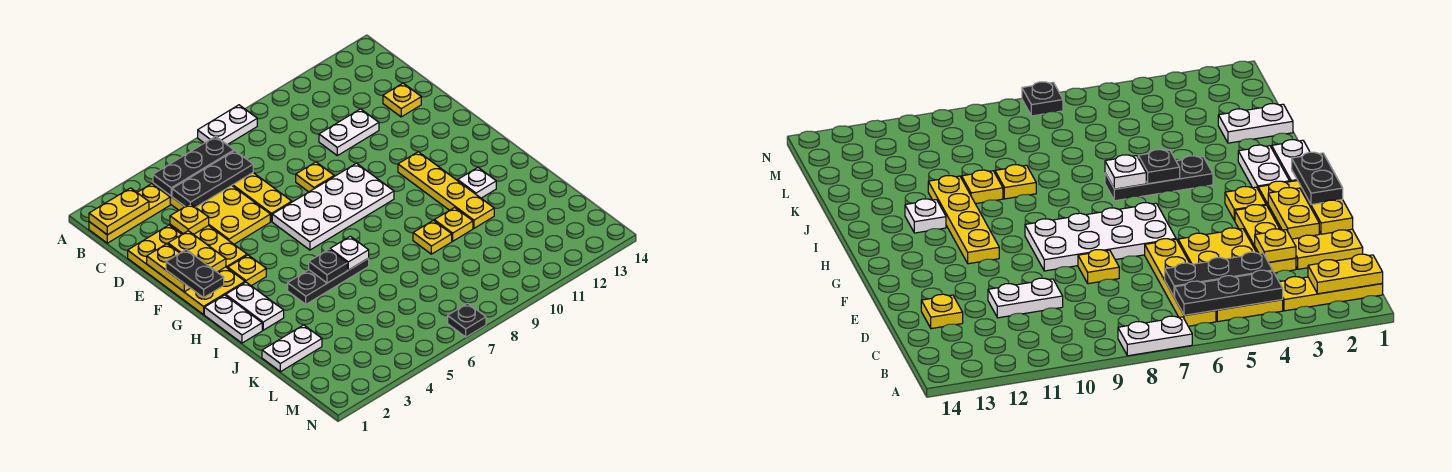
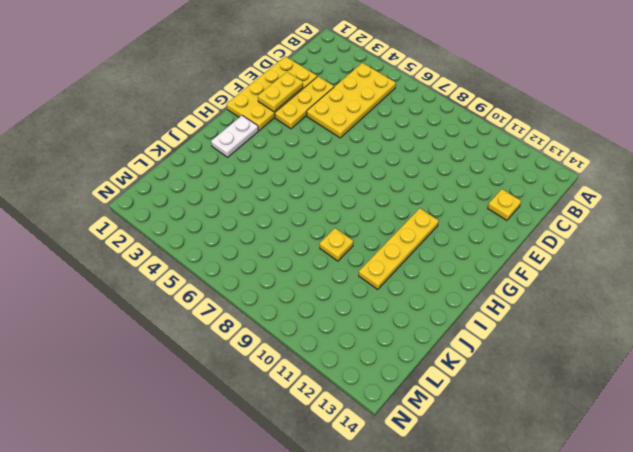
none -> white 1x2 plate [198,105,257,145]
none -> yellow 1x3 plate [89,184,170,243]
none -> yellow 1x4 plate [232,173,292,221]

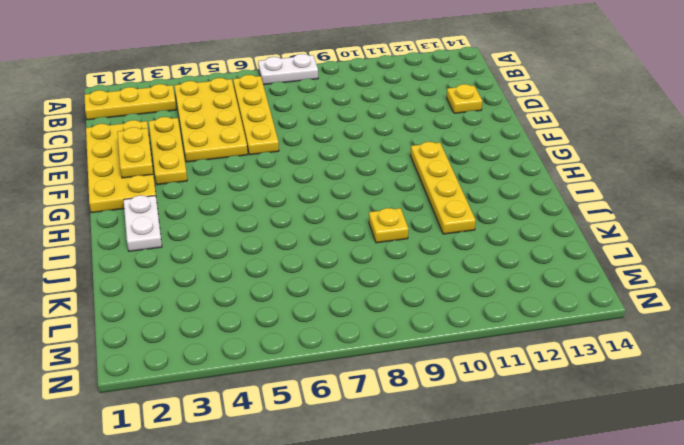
none -> white 1x2 plate [319,109,379,156]
none -> yellow 1x1 plate [296,162,334,192]
none -> white 2x4 plate [272,163,394,250]

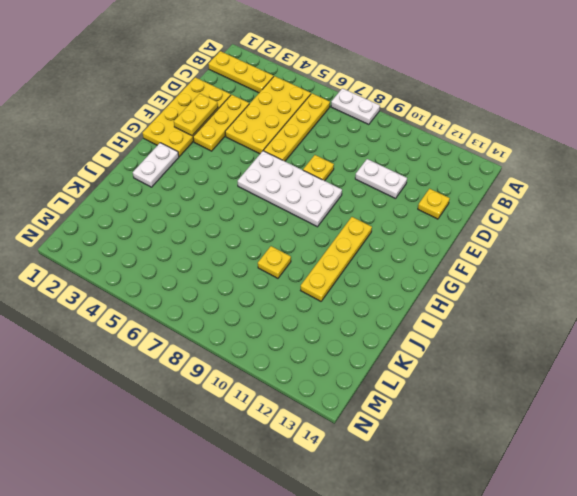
none -> yellow 1x1 plate [228,255,266,286]
none -> white 1x2 plate [204,295,262,343]
none -> black 1x3 plate [288,258,369,304]

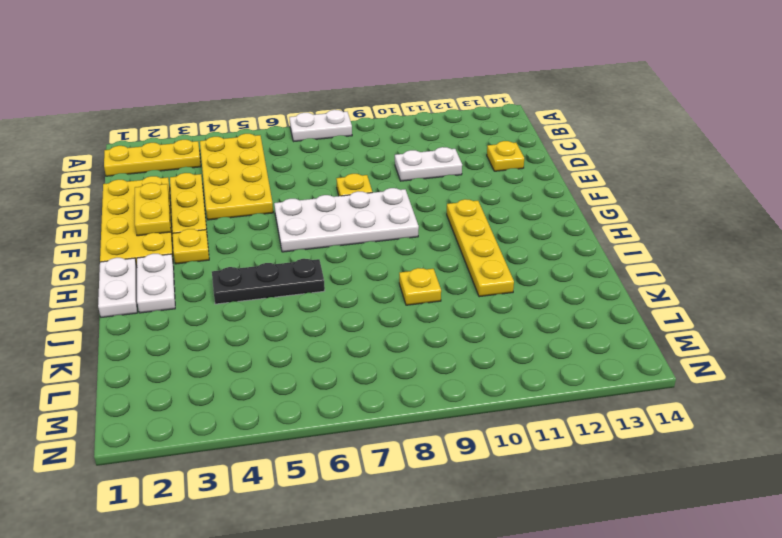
none -> yellow 1x4 plate [232,173,292,221]
none -> white 1x1 plate [458,168,496,198]
none -> yellow 1x1 plate [434,207,473,241]

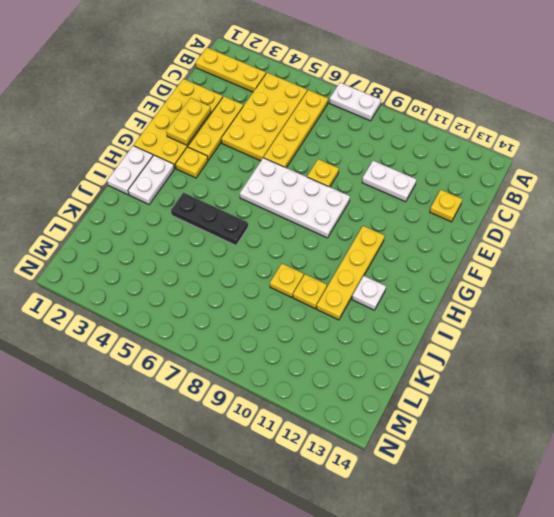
none -> white 1x2 plate [262,325,322,372]
none -> black 1x1 plate [448,303,486,337]
none -> yellow 1x2 plate [89,188,149,235]

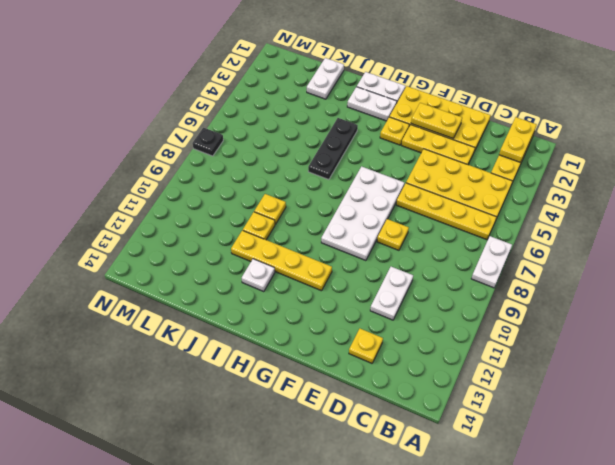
none -> black 1x3 plate [153,136,234,196]
none -> black 1x3 plate [172,151,253,207]
none -> yellow 1x1 plate [170,204,209,235]

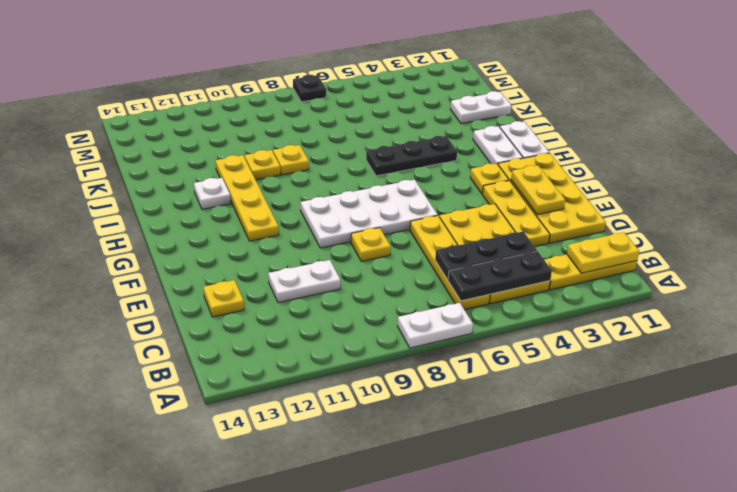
none -> yellow 1x1 plate [170,204,209,235]
none -> yellow 1x2 plate [147,244,190,292]
none -> black 1x1 plate [309,249,347,283]

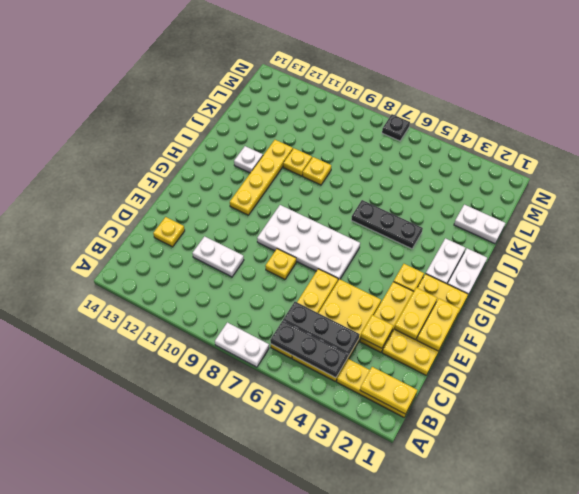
none -> black 1x1 plate [309,249,347,283]
none -> white 1x1 plate [330,236,369,270]
none -> black 1x2 plate [166,249,224,297]

